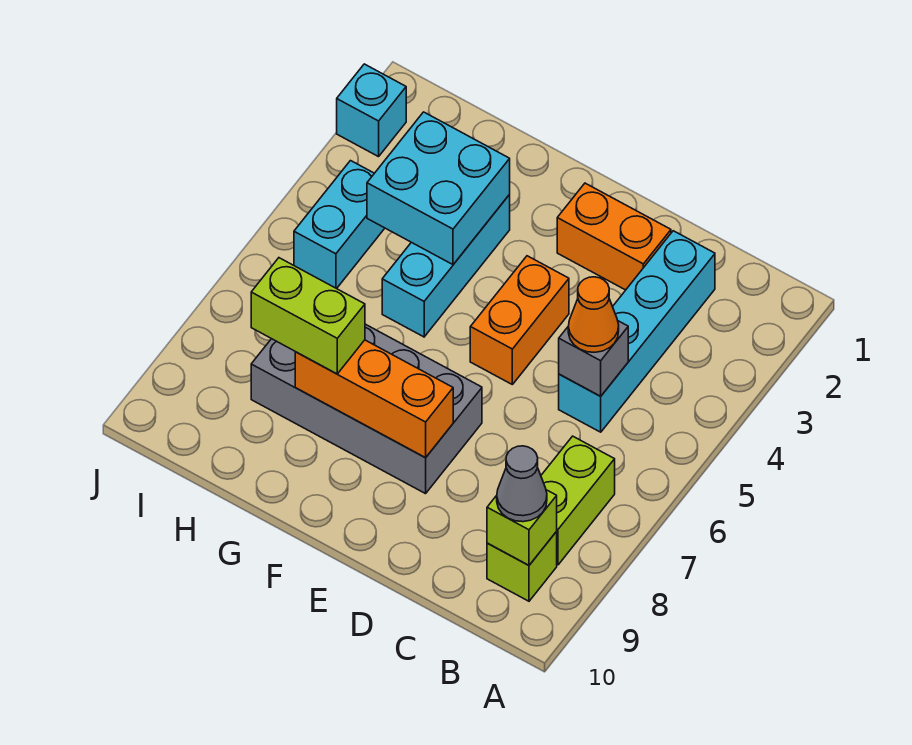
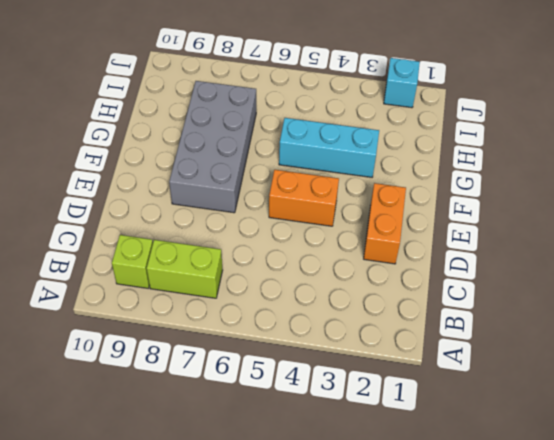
none -> cyan 1x4 brick [559,231,715,432]
none -> cyan 1x2 brick [294,161,385,289]
none -> lime 1x1 brick [487,490,557,565]

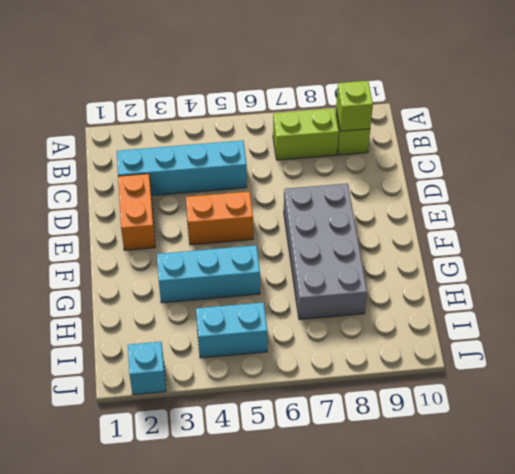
none -> grey 1x1 brick [559,321,628,396]
none -> orange 1x3 brick [295,340,453,458]
none -> cyan 2x2 brick [367,112,510,265]

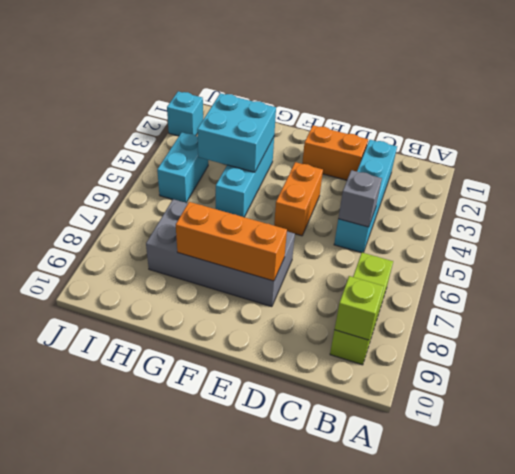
none -> grey 1x1 cone [497,446,547,522]
none -> orange 1x1 cone [568,277,619,352]
none -> lime 1x2 brick [251,258,365,374]

